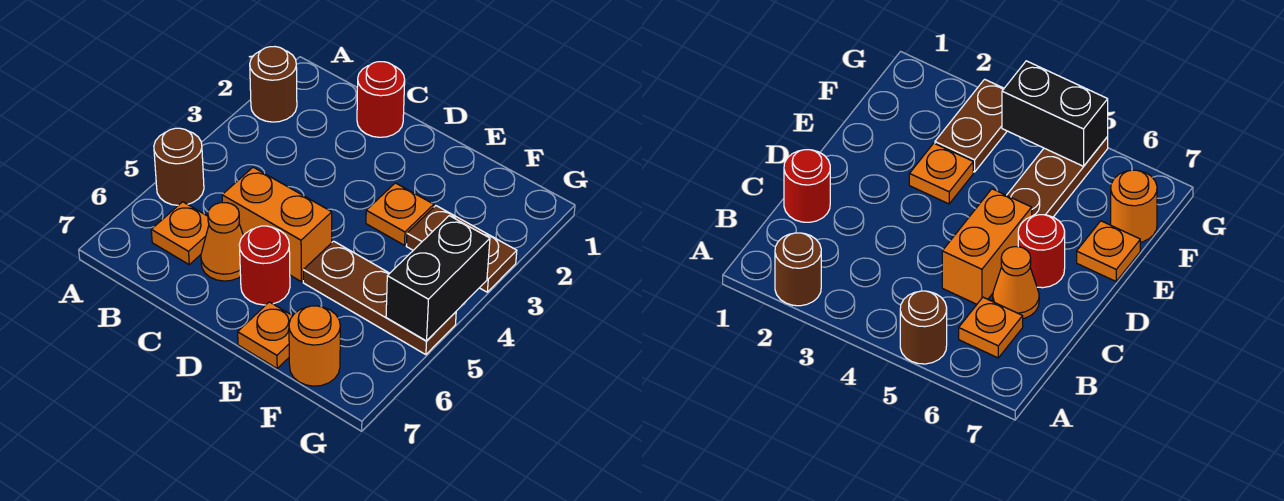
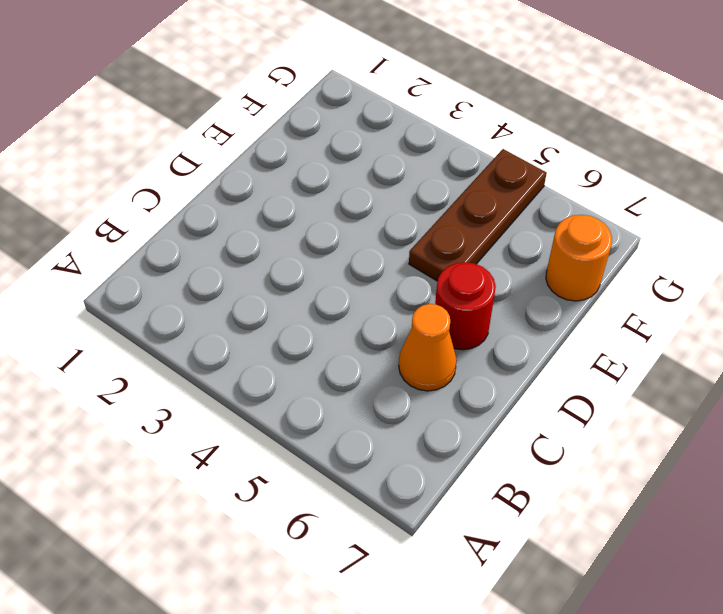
none -> brown 1x1 round brick [250,47,297,122]
none -> brown 1x1 round brick [154,128,204,205]
none -> orange 1x1 plate [151,202,209,264]

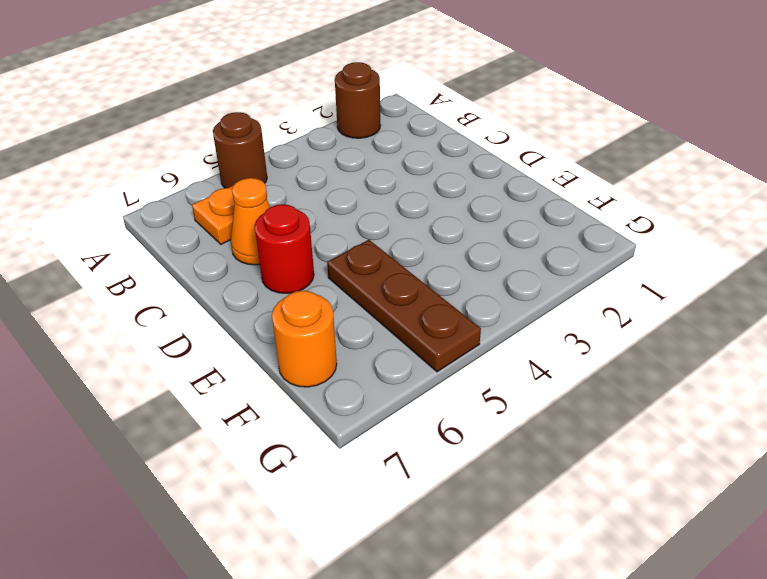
none -> red 1x1 round brick [357,62,405,137]
none -> orange 1x2 brick [222,167,332,282]
none -> orange 1x1 plate [366,183,434,245]

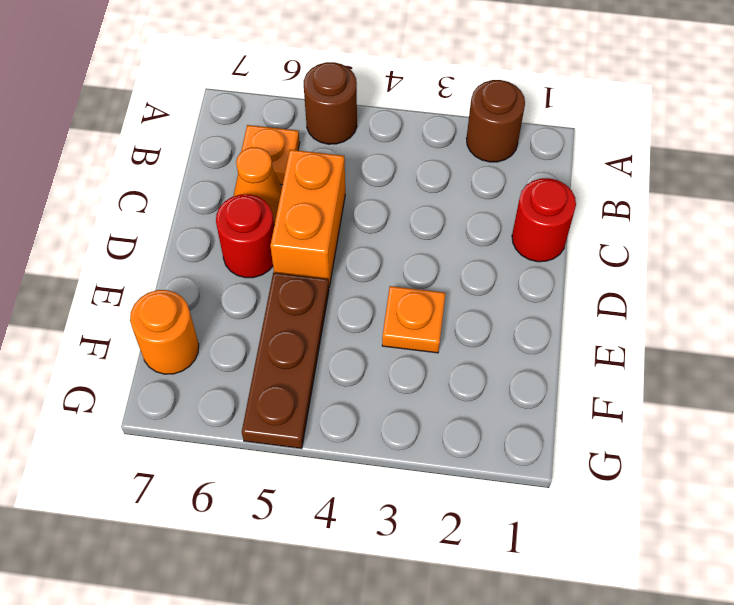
none -> orange 1x1 plate [238,302,292,368]
none -> brown 1x2 plate [406,206,517,292]
none -> black 1x2 brick [386,216,490,341]

